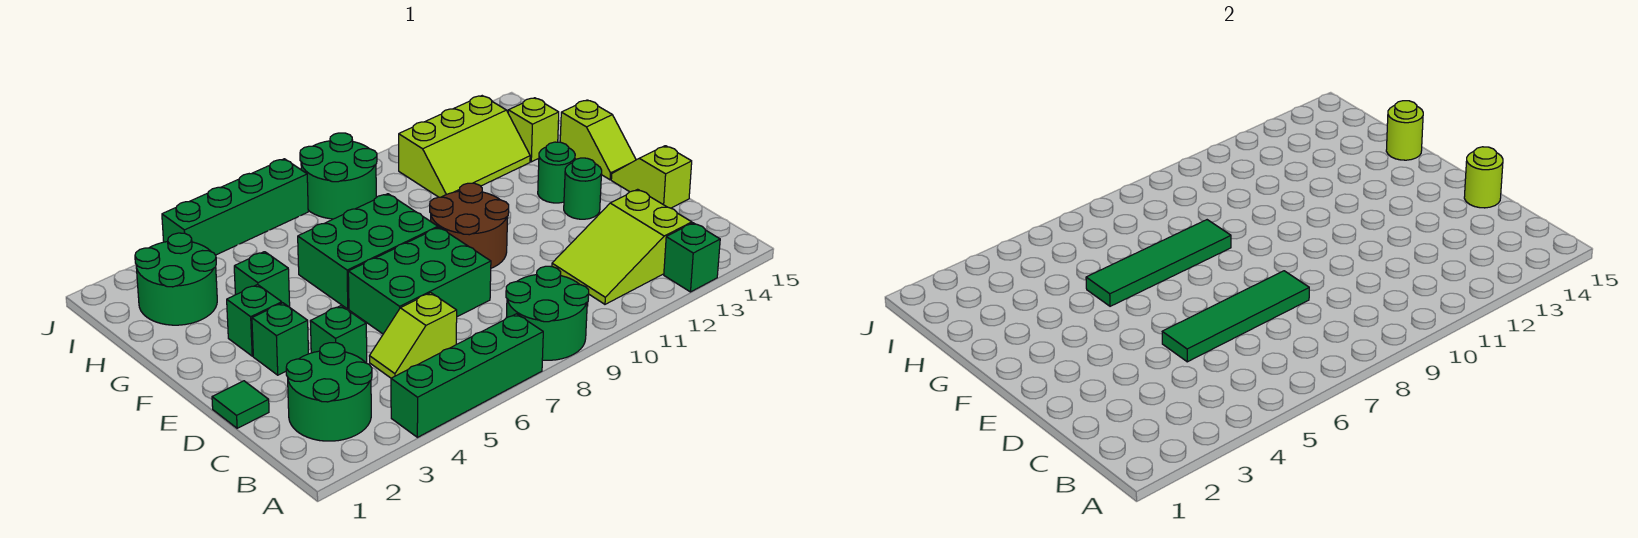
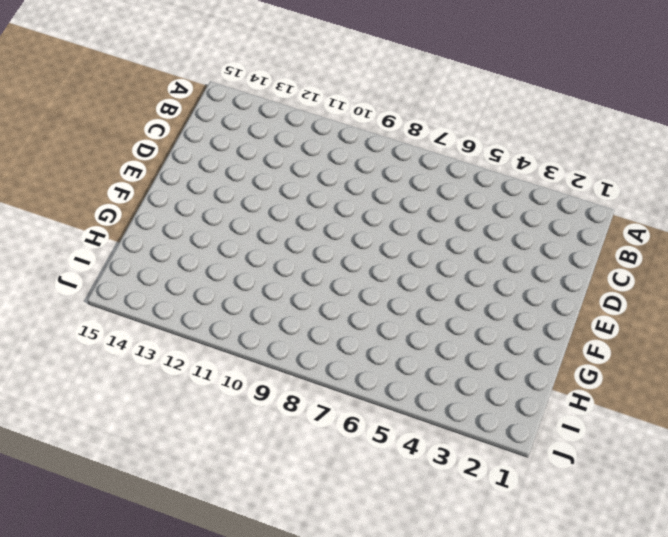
none -> green 1x4 brick [391,314,543,437]
none -> green 2x2 round brick [506,266,589,360]
none -> green 1x1 brick [664,223,720,292]

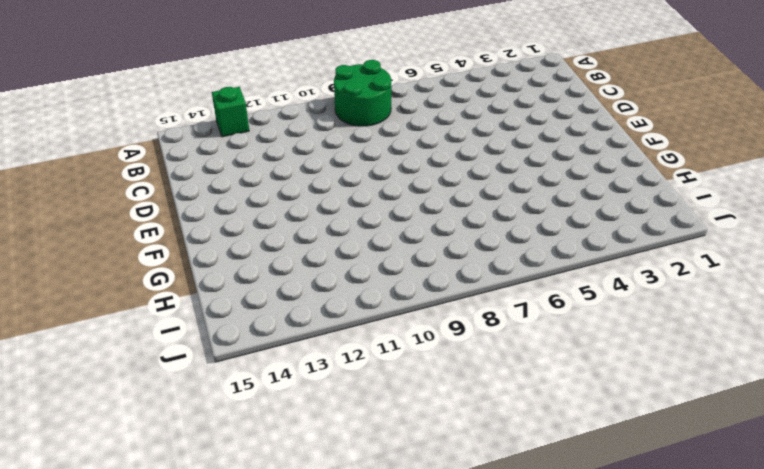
none -> green 1x4 brick [391,314,543,437]
none -> green 2x2 round brick [286,343,372,441]
none -> lime 2x3 slope [552,189,692,304]

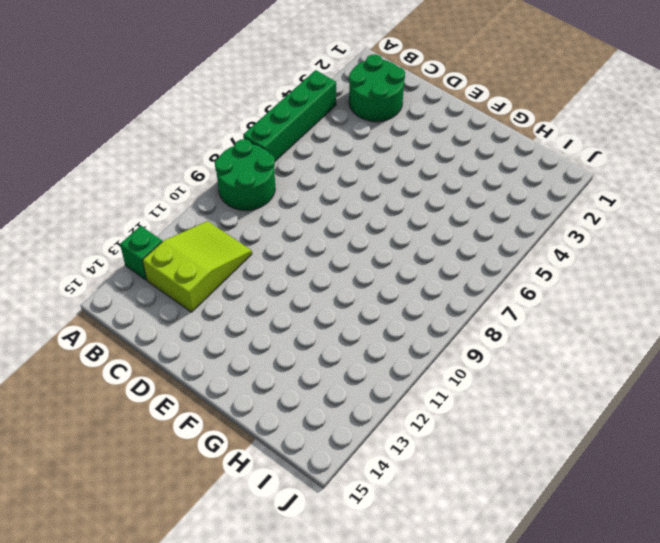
none -> lime 1x2 slope [370,293,457,378]
none -> green 1x1 tile [212,381,269,428]
none -> green 1x1 brick [310,306,367,363]

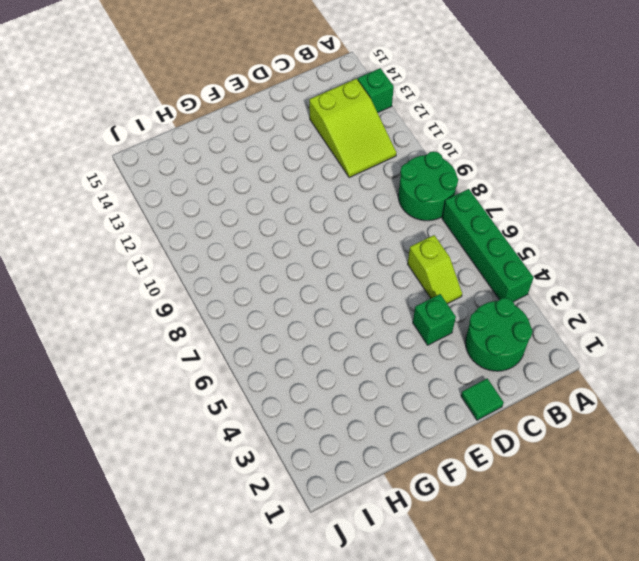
none -> green 2x3 brick [348,227,491,334]
none -> lime 1x2 slope [611,146,692,208]
none -> green 1x1 brick [252,303,308,375]

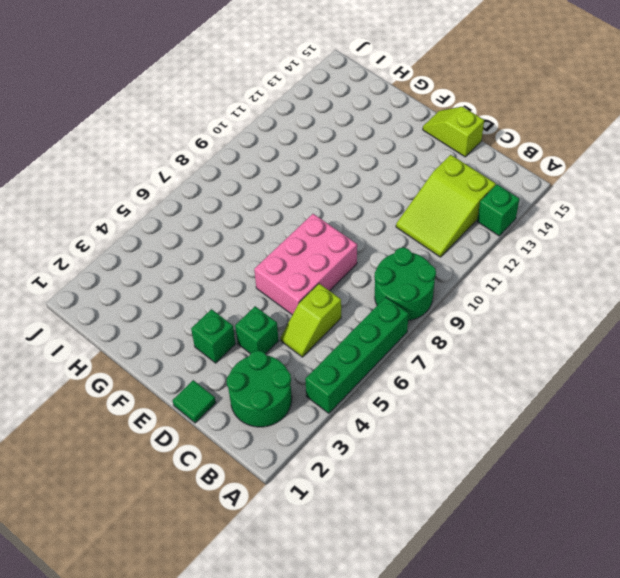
pink 2x3 brick [254,214,357,315] -> green 2x3 brick [348,227,491,334]
none -> brown 2x2 round brick [430,183,509,268]
none -> green 1x1 round brick [564,158,602,219]
none -> green 1x1 brick [227,285,282,356]

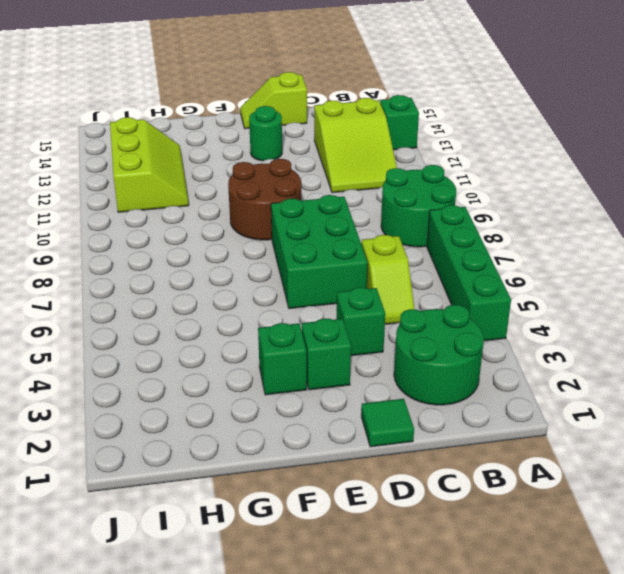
none -> green 2x3 brick [298,194,438,309]
none -> green 1x1 round brick [538,142,575,203]
none -> lime 1x2 slope [560,100,636,180]

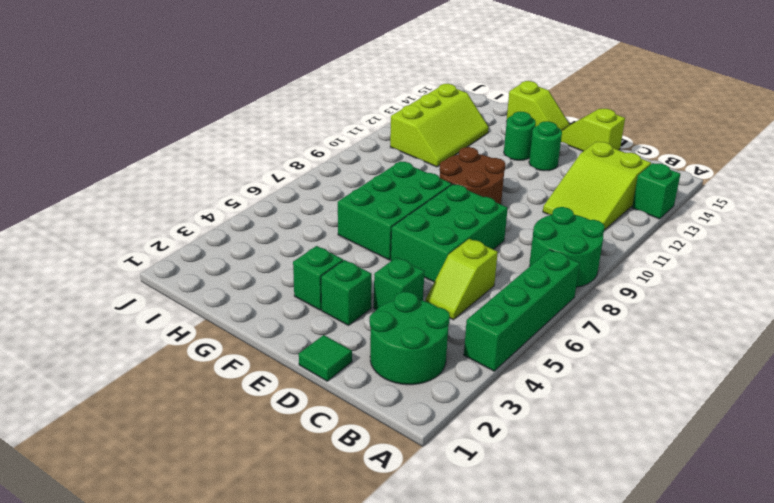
none -> green 1x1 brick [234,252,290,307]
none -> green 2x2 round brick [135,233,217,325]
none -> lime 1x1 brick [508,98,559,162]

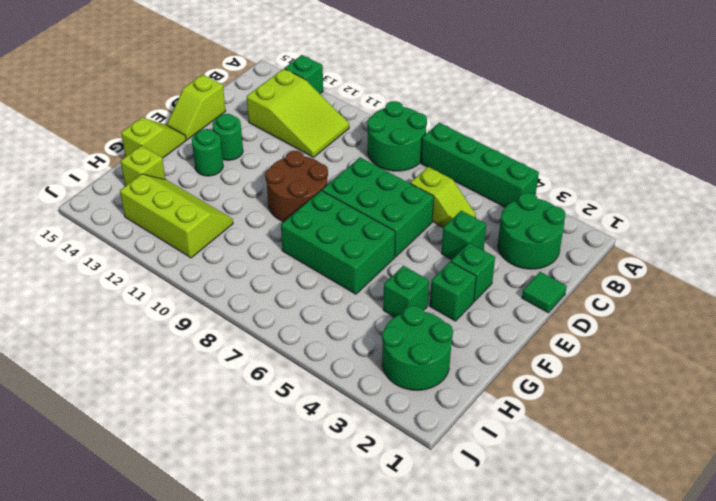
none -> green 2x2 round brick [300,133,377,219]
none -> green 1x4 brick [162,159,308,255]
none -> green 1x4 tile [1162,271,1309,362]

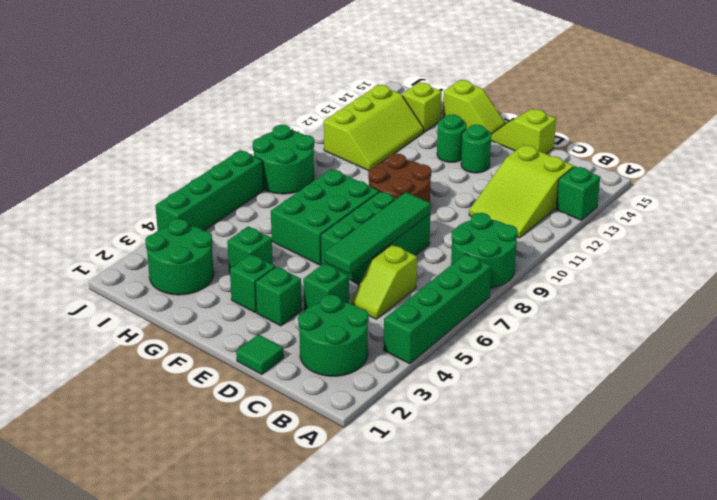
none -> lime 1x1 round brick [1464,147,1503,208]
none -> green 1x4 tile [1086,220,1231,306]
none -> lime 1x1 round brick [1386,101,1423,160]

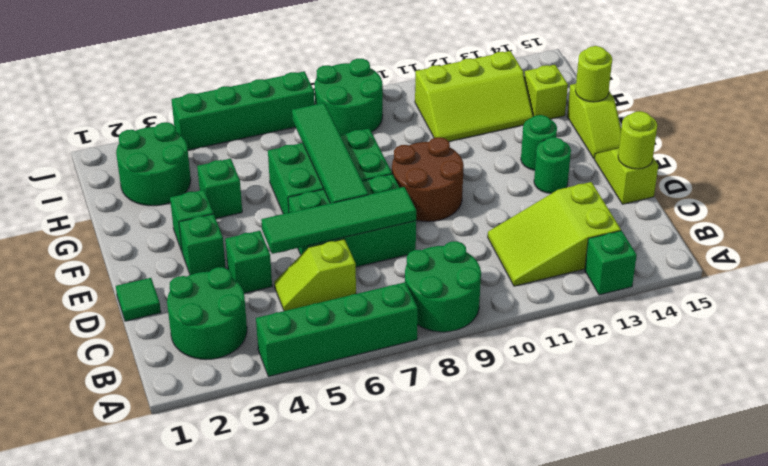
green 1x4 tile [292,103,368,203] -> green 1x4 tile turned to [1086,220,1231,306]

